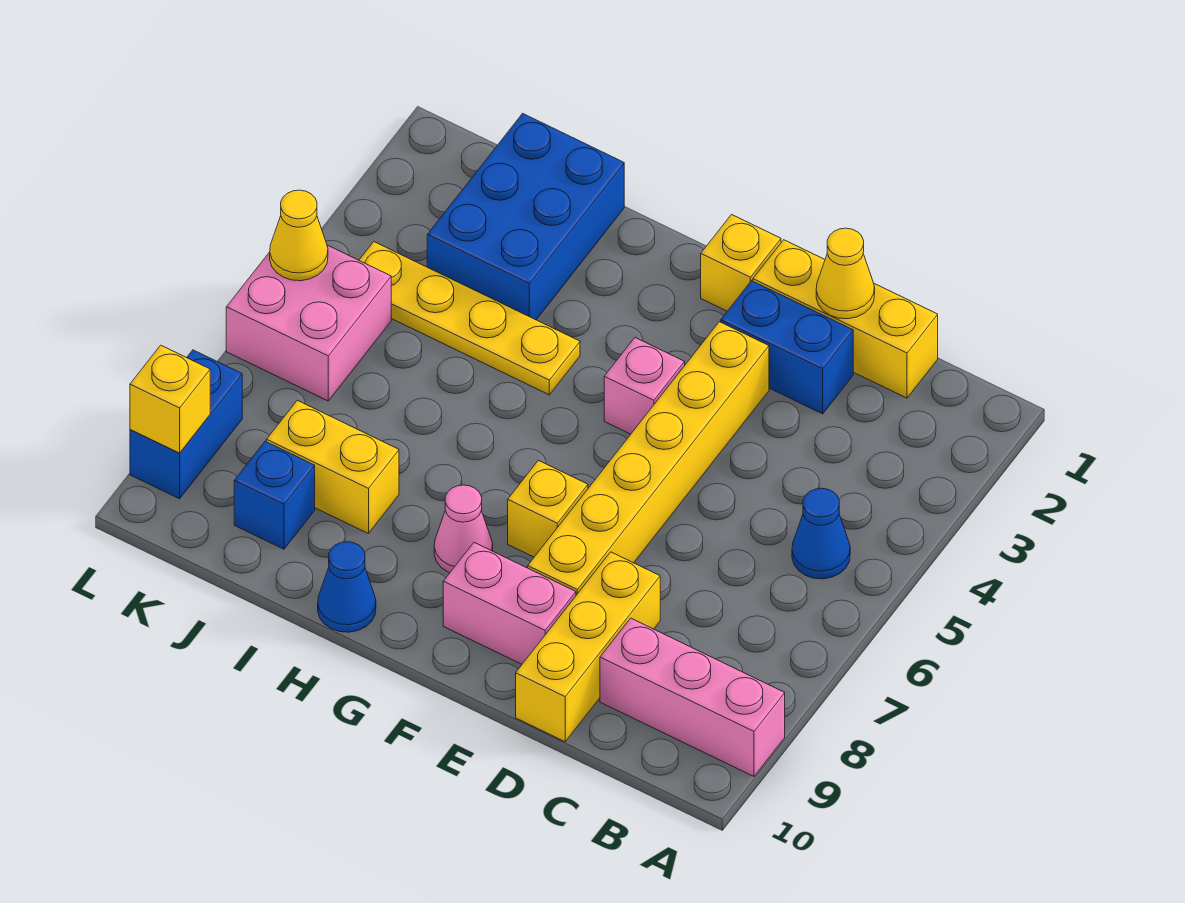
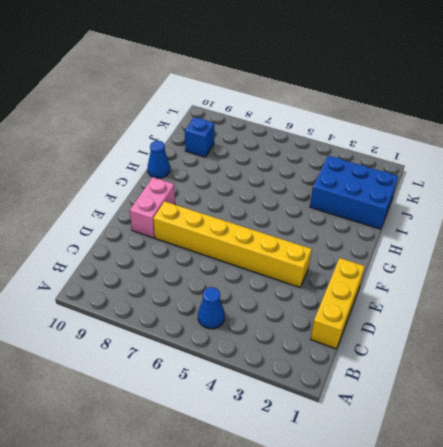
none -> pink 1x3 brick [600,618,785,776]
none -> blue 1x2 brick [721,281,853,414]
none -> yellow 1x3 brick [516,552,660,742]

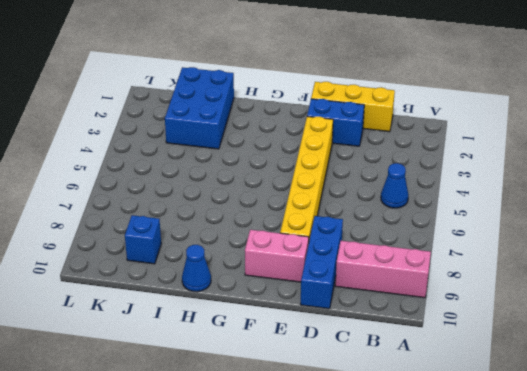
blue 1x3 brick [301,216,343,309] -> yellow 1x3 brick [516,552,660,742]
none -> yellow 1x1 brick [701,215,781,311]
none -> pink 1x1 brick [604,338,685,434]
none -> yellow 1x1 brick [508,460,588,557]

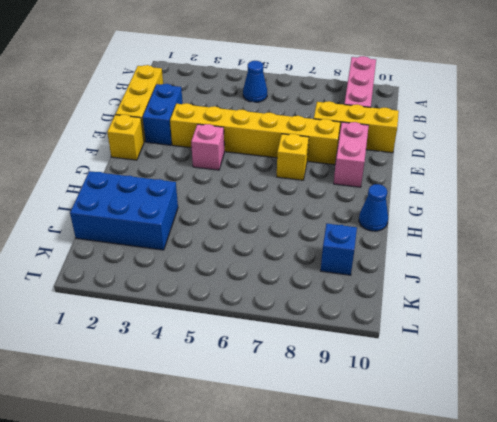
none -> pink 1x1 cone [434,485,493,573]
none -> yellow 1x4 plate [359,242,580,395]
none -> yellow 1x2 brick [267,400,399,534]

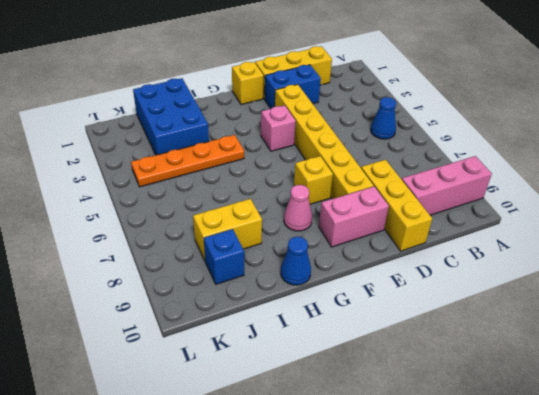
orange 1x4 plate [131,135,244,187] -> yellow 1x4 plate [359,242,580,395]
none -> pink 2x2 brick [226,245,391,401]
none -> blue 1x2 brick [130,350,242,499]
none -> yellow 1x1 cone [816,228,875,319]

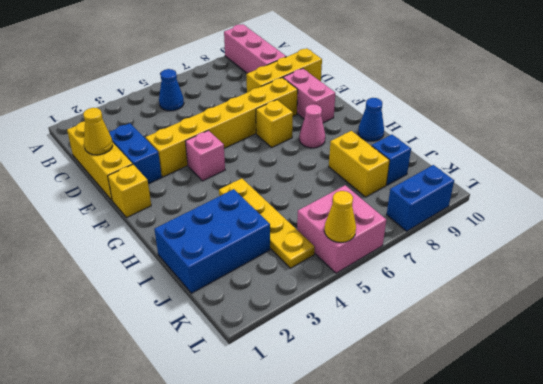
none -> yellow 1x1 brick [130,345,210,453]

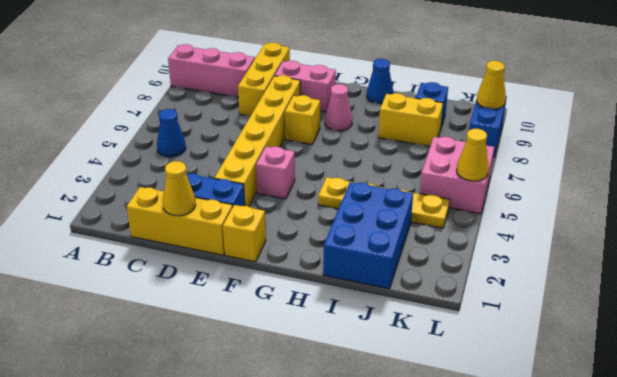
yellow 1x1 cone [477,61,506,109] -> yellow 1x1 brick [130,345,210,453]

